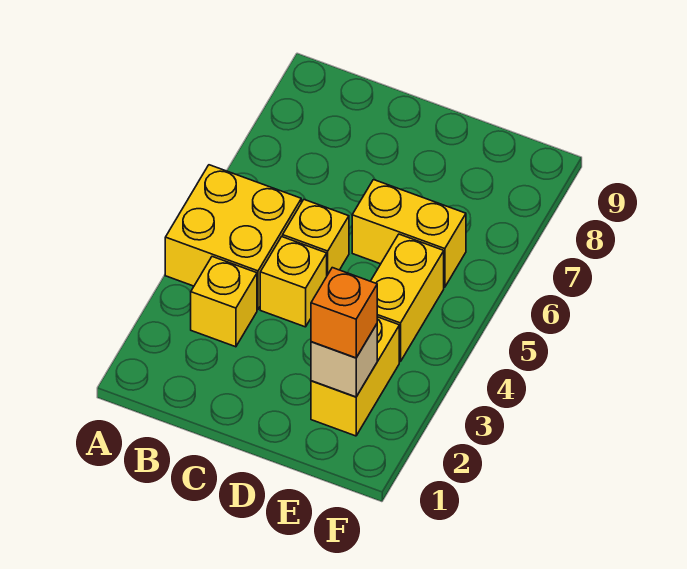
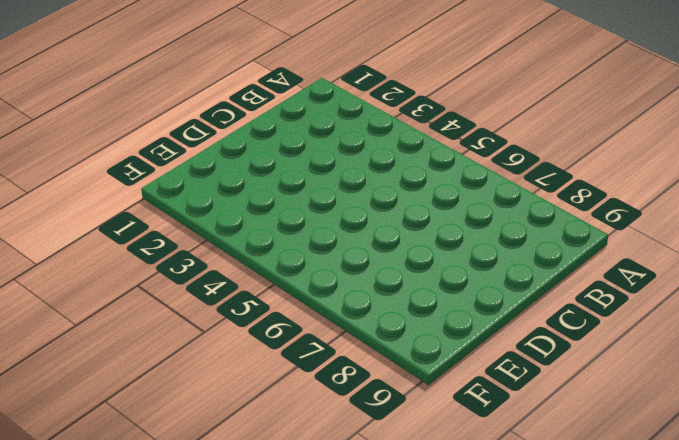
none -> yellow 2x2 brick [165,165,301,309]
none -> yellow 1x1 brick [191,257,257,347]

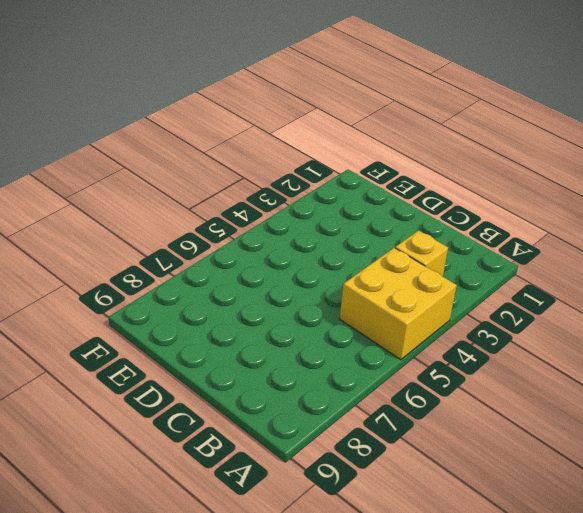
none -> yellow 1x1 brick [260,237,327,327]
none -> yellow 1x1 brick [283,200,349,275]

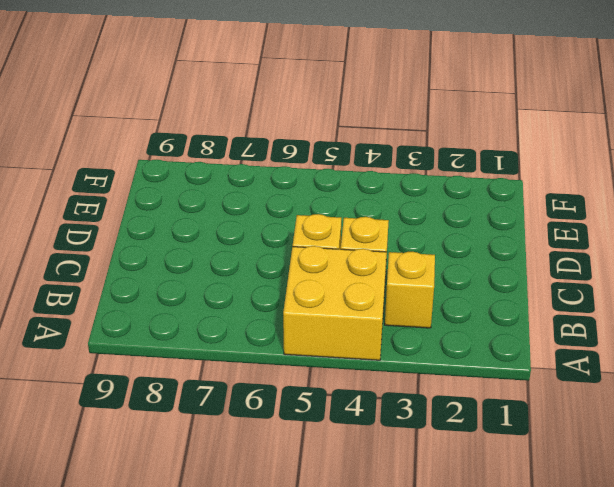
none -> yellow 1x2 brick [352,180,466,287]
none -> yellow 1x2 brick [311,317,399,436]

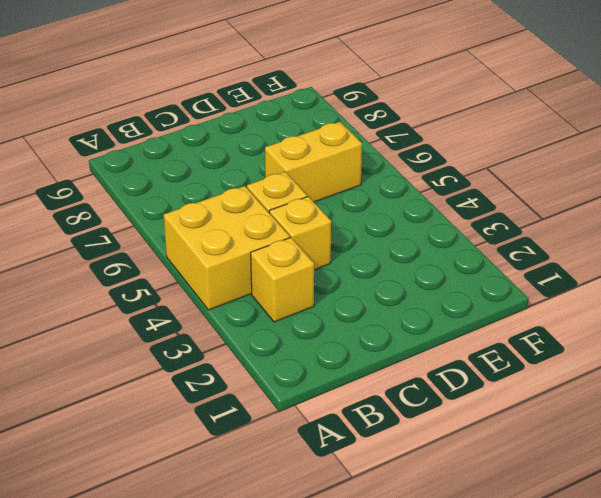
none -> yellow 1x2 brick [311,317,399,436]
none -> yellow 1x2 brick [371,234,444,362]

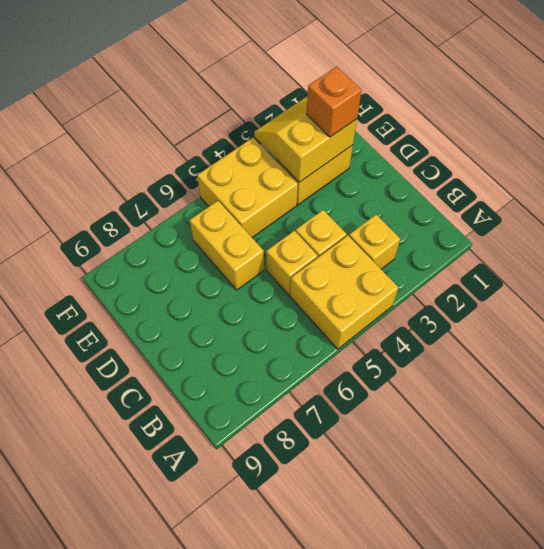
yellow 2x2 slope [254,96,357,182] -> tan 1x1 brick [311,324,377,397]
yellow 2x2 brick [197,138,298,237] -> yellow 1x2 brick [371,234,444,362]

